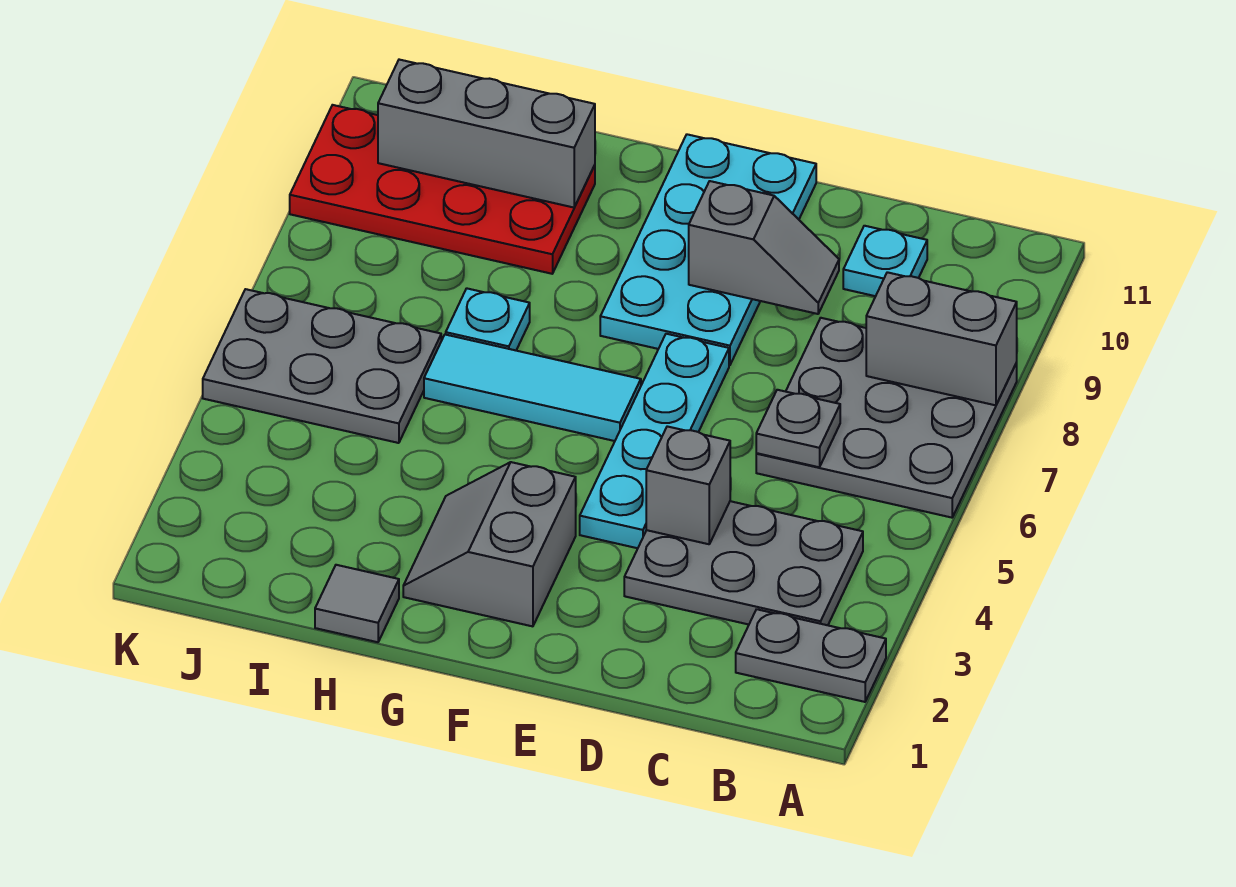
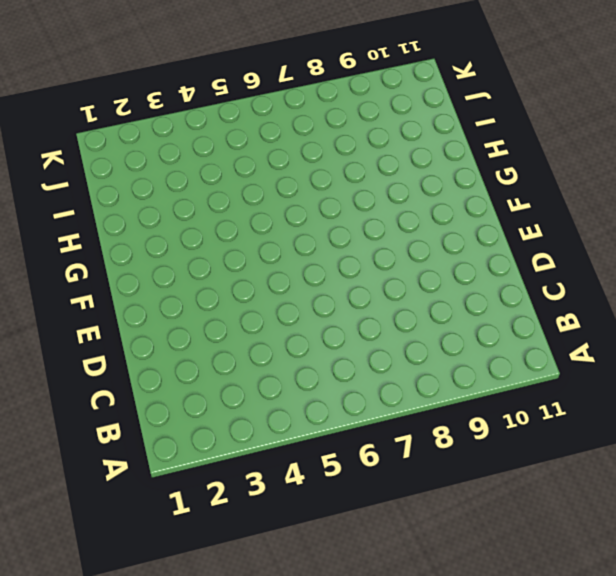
none -> grey 1x2 plate [736,609,886,702]
none -> grey 3x3 plate [756,318,1017,518]
none -> grey 2x3 plate [624,501,863,625]

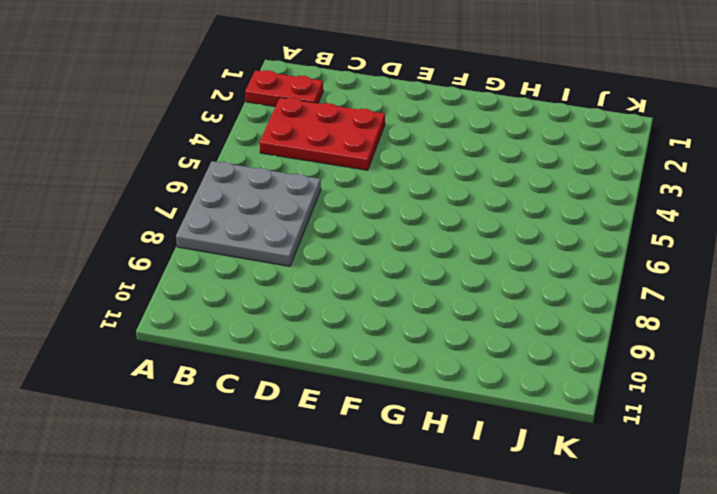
red 1x2 plate [245,70,323,107] -> grey 1x2 plate [736,609,886,702]
red 2x3 plate [260,97,385,170] -> grey 2x3 plate [624,501,863,625]
none -> cyan 1x1 plate [843,226,927,296]
none -> cyan 1x4 plate [580,334,729,548]
none -> cyan 2x4 plate [600,134,816,365]

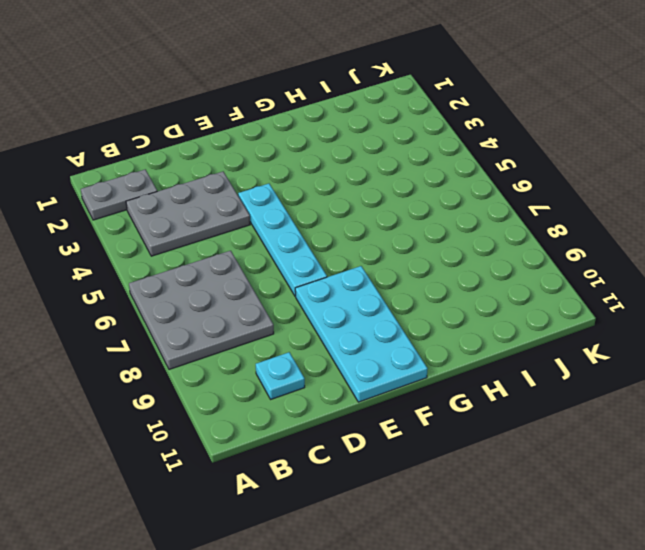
none -> grey 2x2 slope [403,462,576,626]
none -> cyan 1x3 tile [424,334,641,441]
none -> grey 1x1 tile [315,565,399,642]

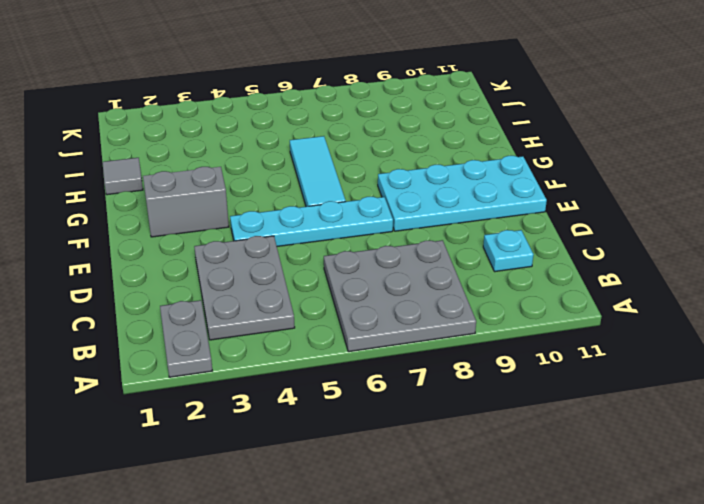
none -> cyan 1x1 plate [446,288,530,350]
none -> red 2x4 plate [290,105,595,274]
none -> grey 2x3 plate [203,289,441,443]

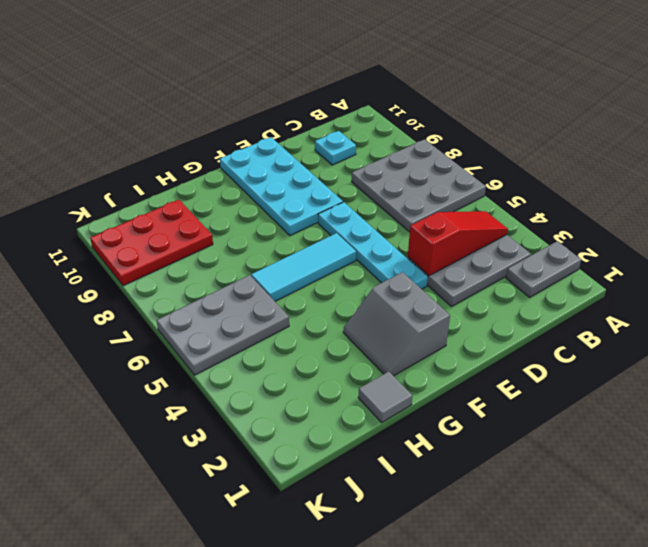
red 1x3 slope [408,211,508,275] -> grey 1x1 brick [646,426,730,544]
red 2x3 plate [90,200,213,286] -> red 2x4 plate [290,105,595,274]
none -> cyan 1x1 plate [446,288,530,350]
none -> grey 1x2 brick [866,272,1017,405]
none -> grey 1x1 plate [756,390,840,467]

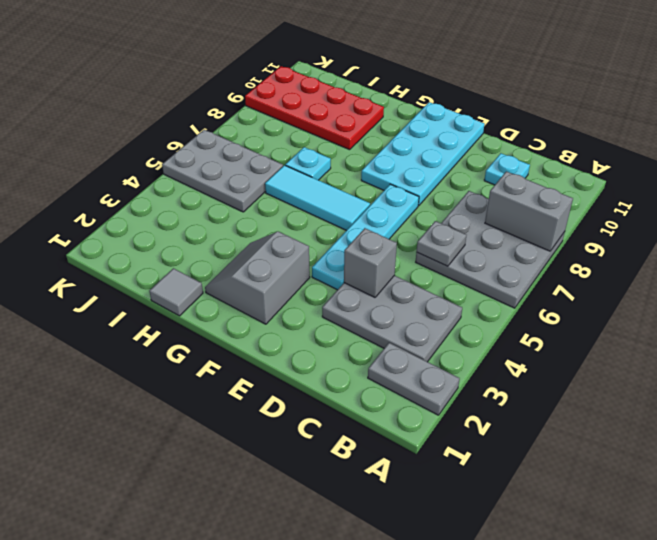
none -> grey 1x2 slope [689,181,839,314]
none -> grey 1x3 brick [378,60,595,208]

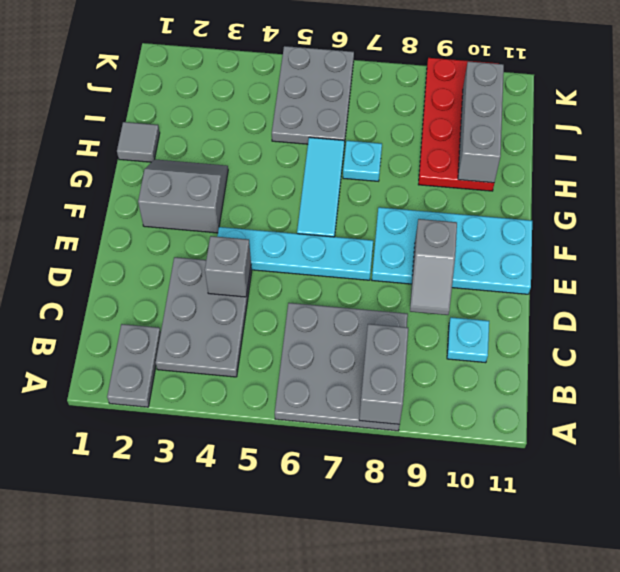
none -> grey 1x1 plate [756,390,840,467]

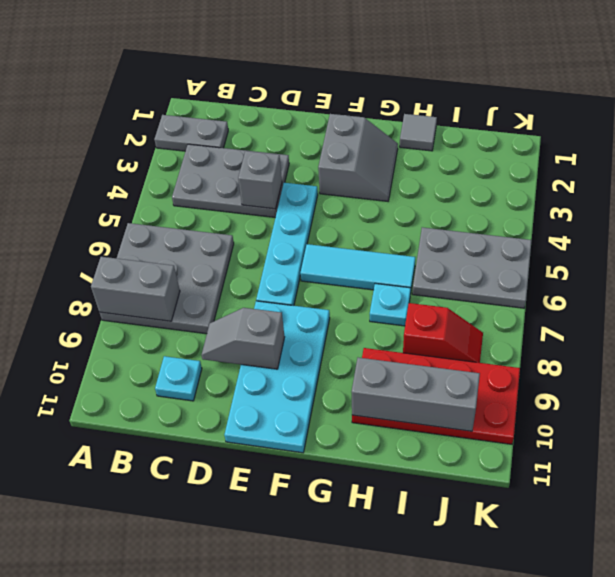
red 1x2 slope [403,303,483,363] -> none
none -> grey 1x1 plate [756,390,840,467]

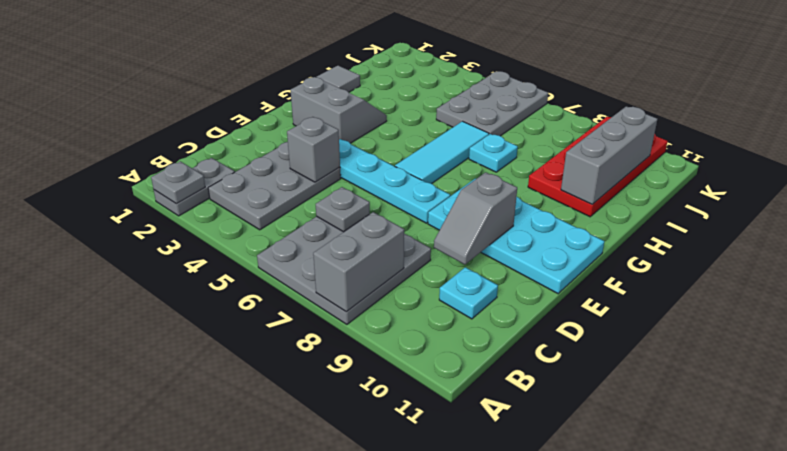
grey 1x1 plate [151,161,205,204] -> none

